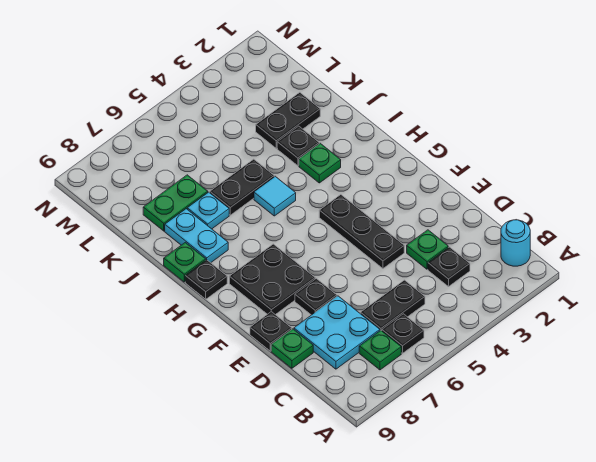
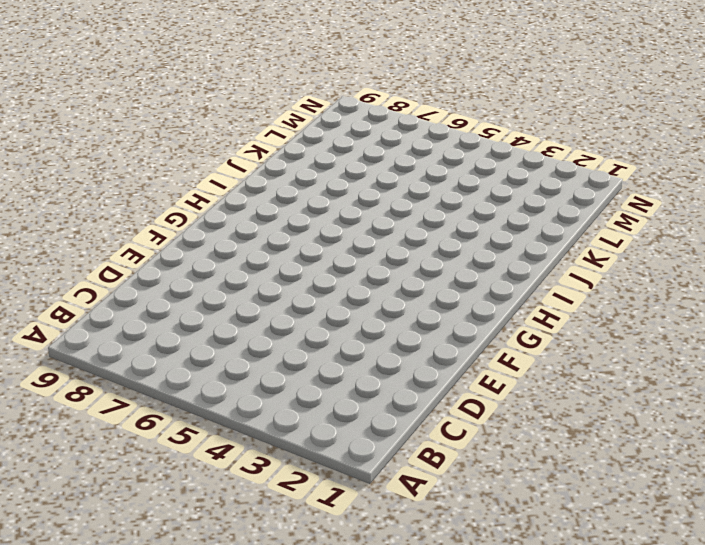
none -> cyan 1x1 round brick [501,220,530,266]
none -> black 1x1 plate [382,314,424,353]
none -> green 1x1 plate [359,331,401,370]

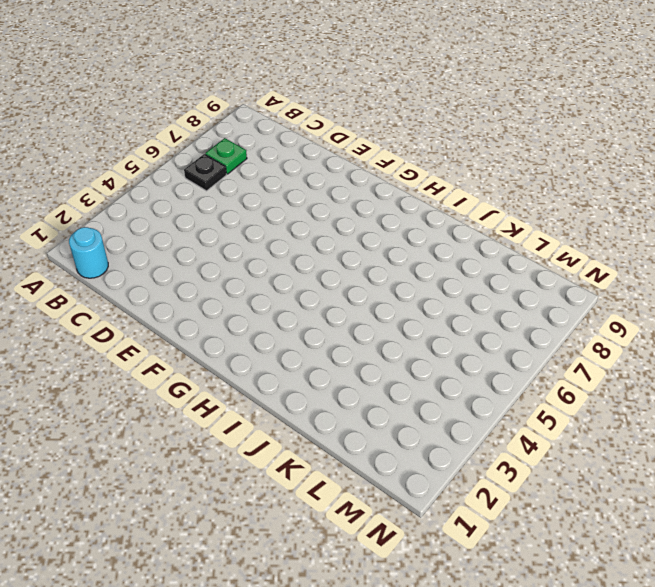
none -> black 1x1 plate [428,247,470,287]
none -> black 1x2 plate [360,280,425,331]
none -> cyan 2x2 plate [294,296,380,369]

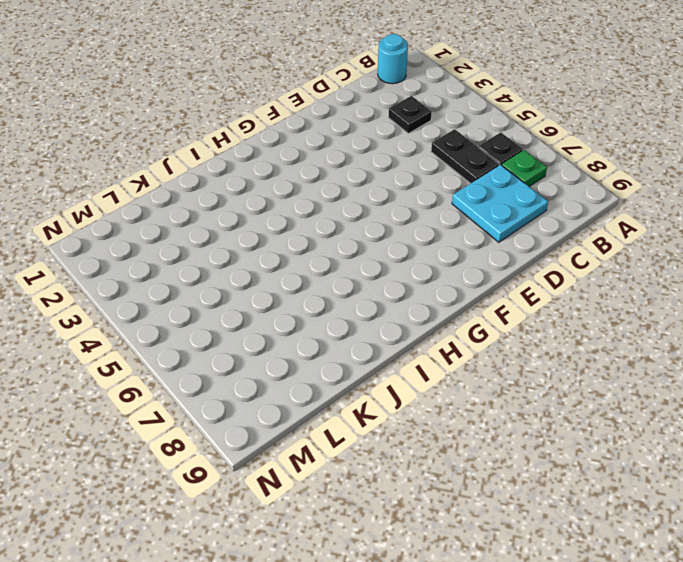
none -> green 1x1 plate [407,230,448,269]
none -> green 1x1 plate [271,329,313,368]
none -> black 1x3 plate [319,195,404,268]

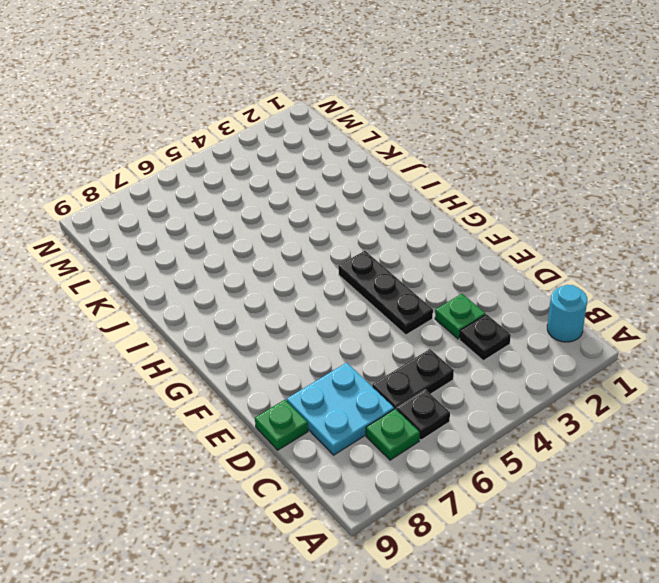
none -> black 1x1 plate [295,279,337,315]
none -> black 1x1 plate [250,312,292,351]
none -> black 2x2 plate [229,244,315,315]

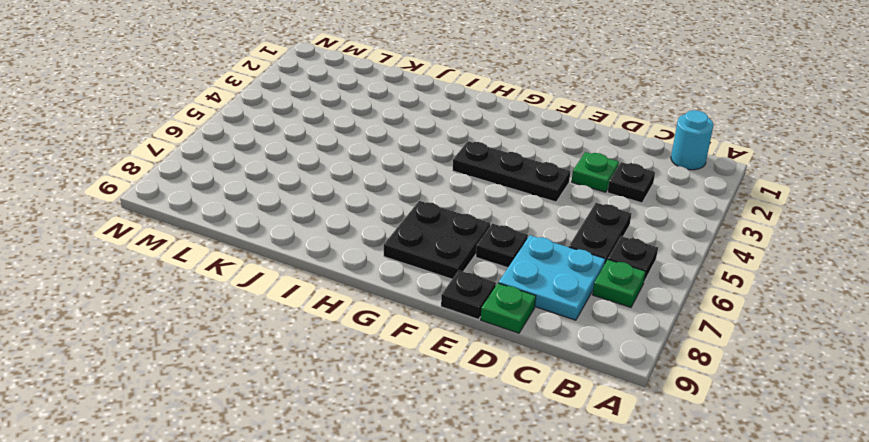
none -> black 1x1 plate [185,260,227,299]
none -> green 1x1 plate [299,143,341,183]
none -> cyan 1x1 tile [254,176,296,216]

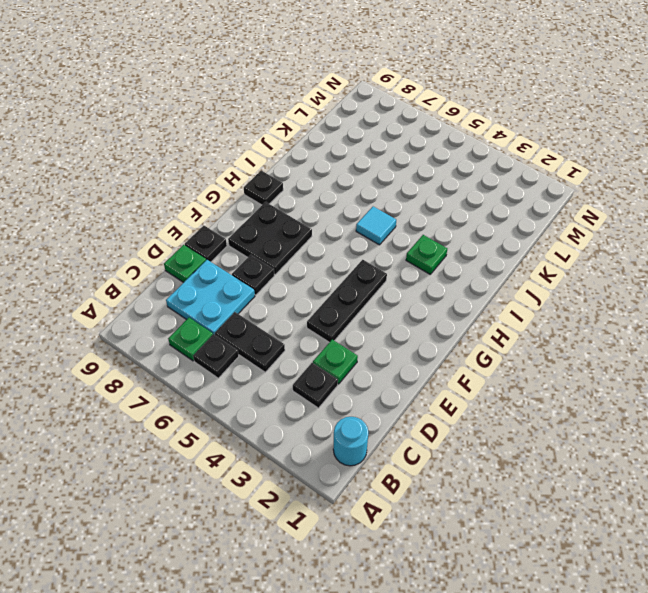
none -> cyan 1x2 plate [165,209,228,263]
none -> green 1x1 plate [164,243,206,282]
none -> black 1x1 plate [277,126,319,166]

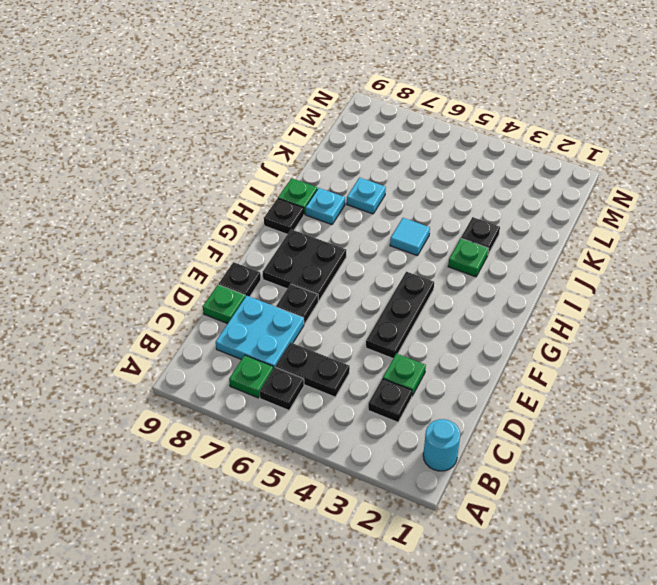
cyan 1x1 plate [306,188,345,225] -> cyan 1x2 plate [165,209,228,263]
none -> black 1x2 plate [210,159,274,215]
none -> black 1x2 plate [256,92,320,148]
none -> green 1x2 plate [143,175,208,231]

